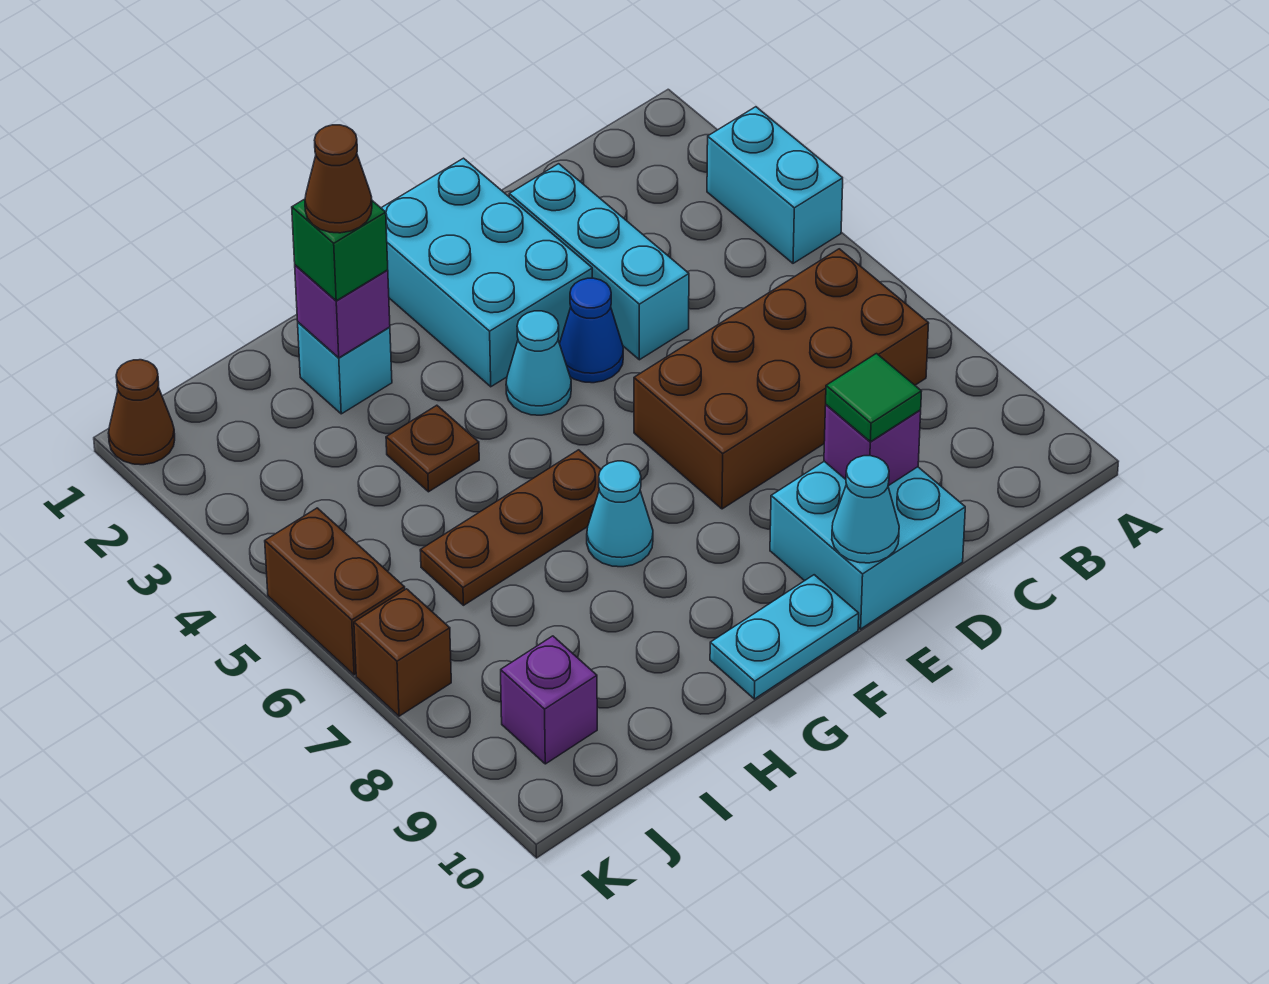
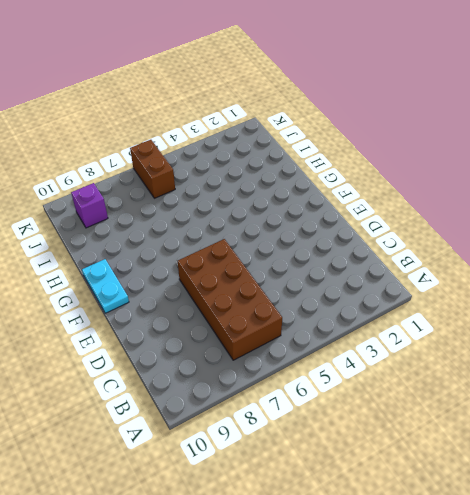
brown 1x2 brick [130,140,175,198] -> brown 1x2 brick turned to [265,508,405,675]
none -> cyan 1x2 brick [707,107,843,263]
none -> cyan 1x3 brick [509,164,689,360]
none -> cyan 2x2 brick [770,461,965,629]

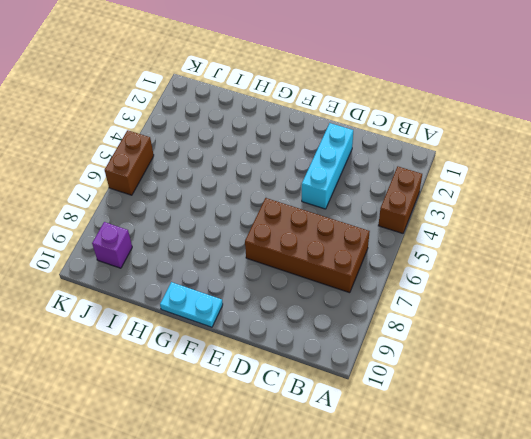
brown 1x2 brick [378,167,422,233] -> cyan 1x2 brick [707,107,843,263]
none -> cyan 2x2 brick [770,461,965,629]
none -> cyan 2x3 brick [381,158,592,387]
none -> blue 1x1 cone [560,278,623,383]

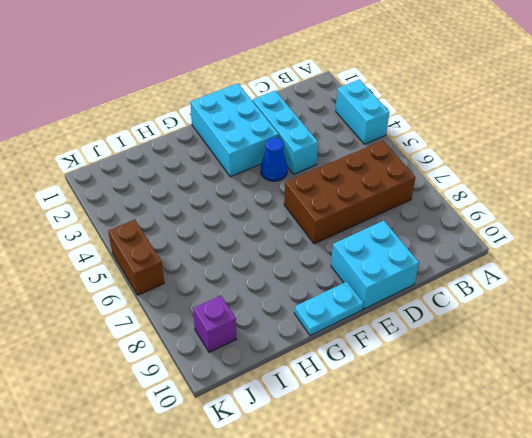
none -> cyan 1x1 cone [506,311,571,415]
none -> brown 1x3 plate [420,450,601,605]
none -> cyan 1x1 cone [587,461,653,567]

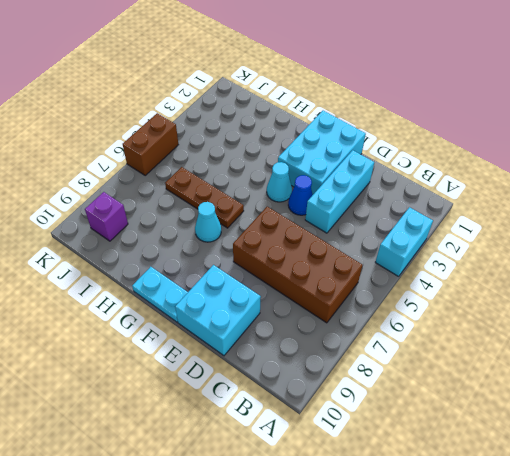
none -> cyan 1x1 brick [298,322,392,414]
none -> brown 1x1 plate [386,405,479,492]
none -> brown 1x1 cone [108,360,175,465]

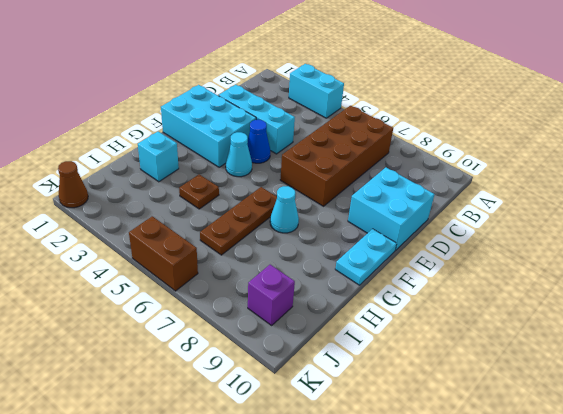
none -> brown 1x1 brick [354,589,451,716]
none -> purple 1x1 brick [824,405,921,486]
none -> cyan 1x1 cone [832,456,899,563]

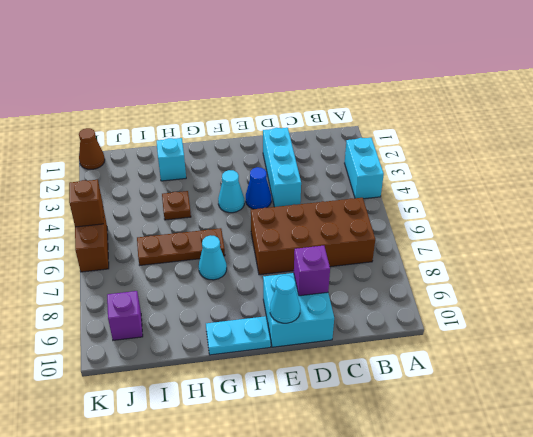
brown 1x1 brick [69,180,103,227] -> brown 1x1 brick moved to [354,589,451,716]
none -> cyan 2x3 brick [381,158,592,387]
none -> purple 1x1 brick [295,265,390,358]
none -> green 1x1 tile [826,354,922,442]

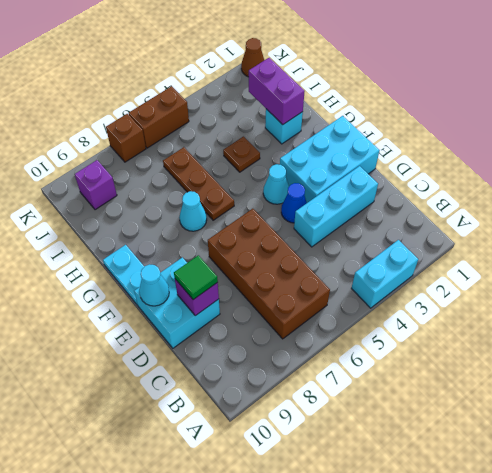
purple 1x2 brick [249,58,305,125] -> purple 1x1 brick [295,265,390,358]
none -> green 1x1 brick [292,199,388,301]
none -> brown 1x1 cone [305,125,372,233]

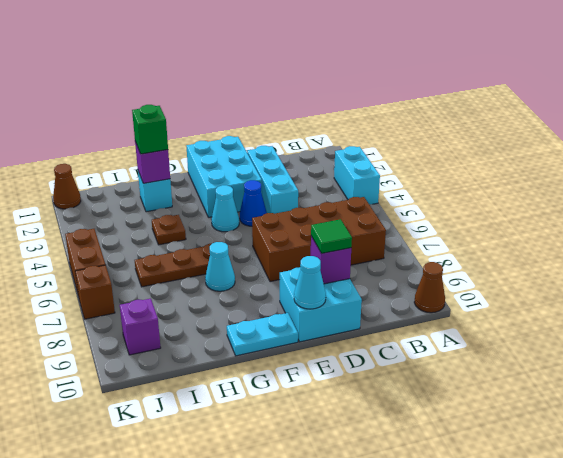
brown 1x1 cone [414,262,445,313] -> brown 1x1 cone moved to [305,125,372,233]

